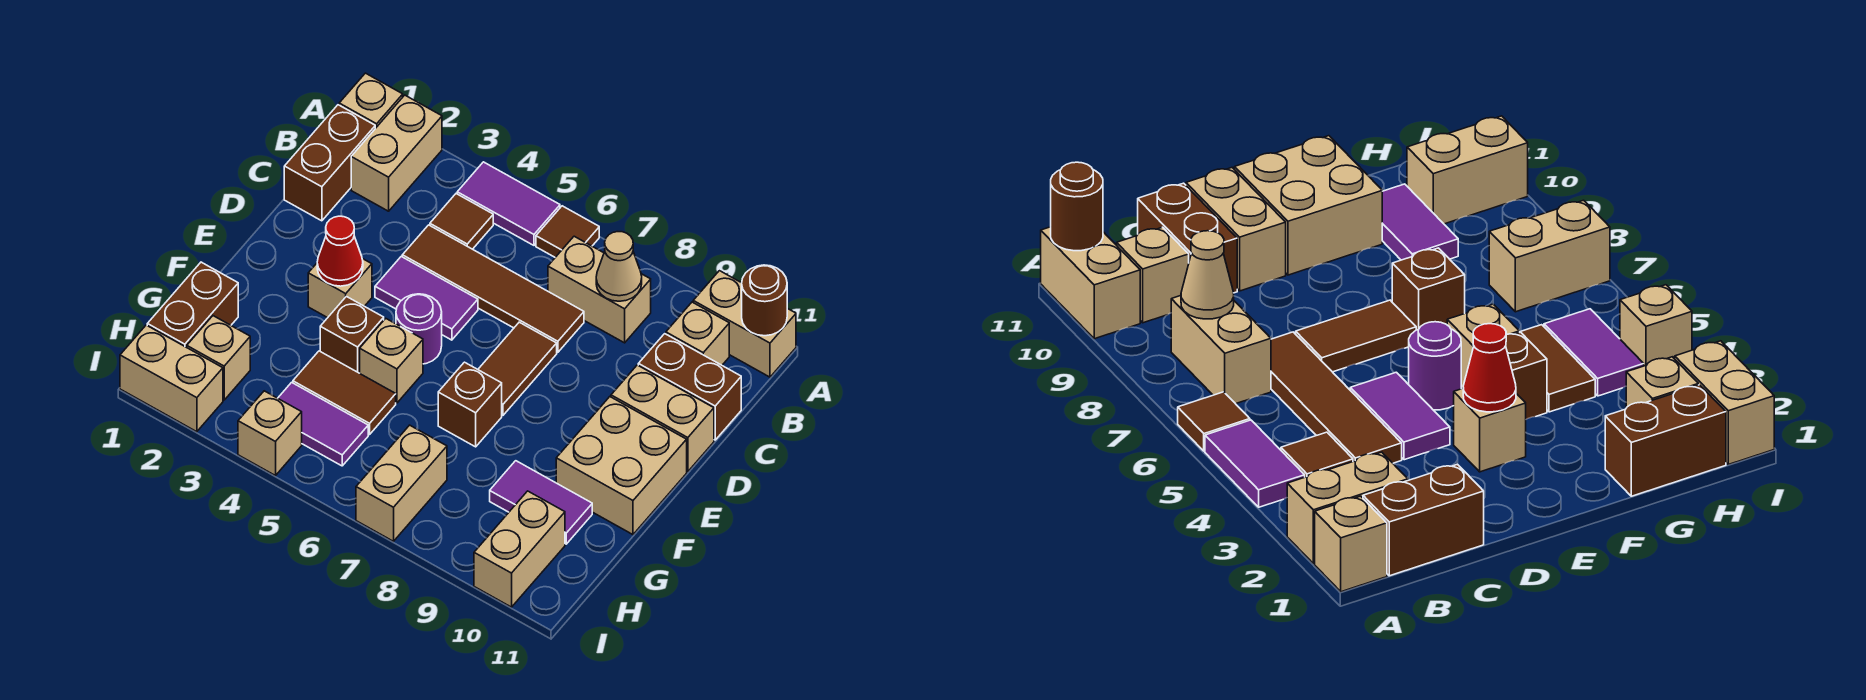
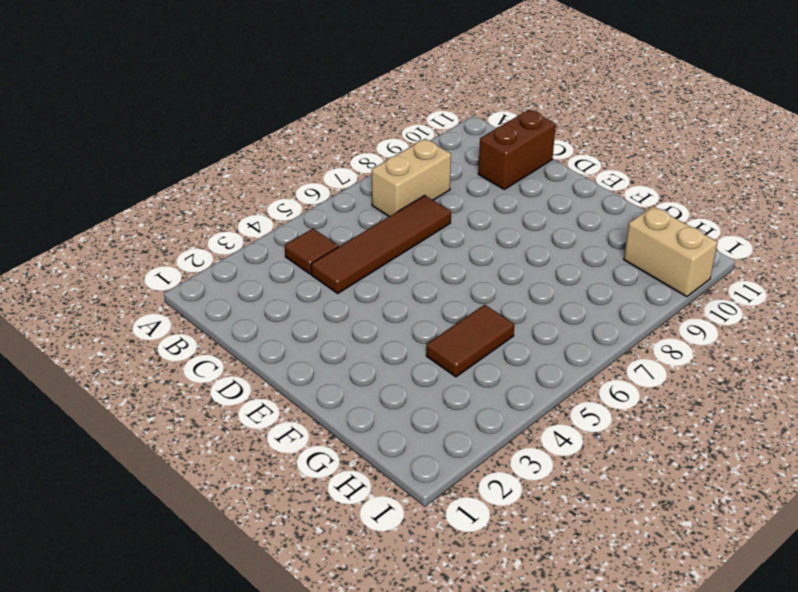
none -> tan 1x1 brick [339,73,403,128]
none -> tan 1x2 brick [351,95,442,211]
none -> purple 1x2 tile [457,162,560,245]
none -> brown 1x1 tile [536,206,599,257]

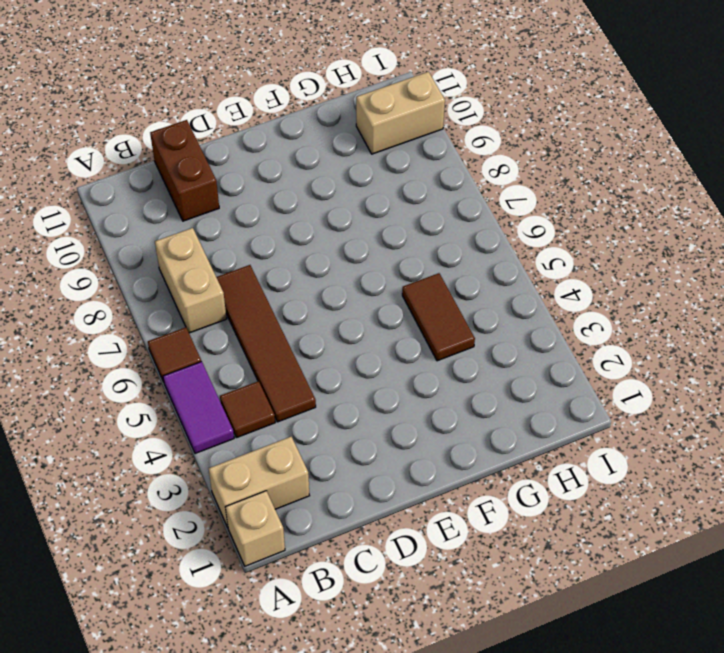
none -> tan 1x2 brick [693,271,796,377]
none -> brown 1x2 brick [284,105,375,221]
none -> tan 1x1 brick [666,302,729,365]
none -> purple 1x2 tile [375,257,478,340]

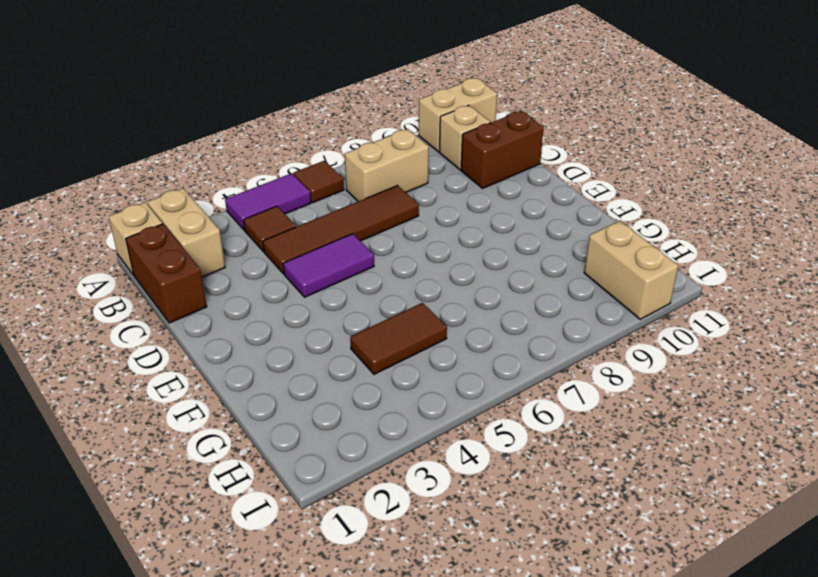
none -> brown 1x2 tile [478,322,557,415]
none -> tan 1x2 brick [611,365,714,472]
none -> tan 1x1 brick [308,259,372,318]
none -> purple 1x1 round brick [396,294,442,364]

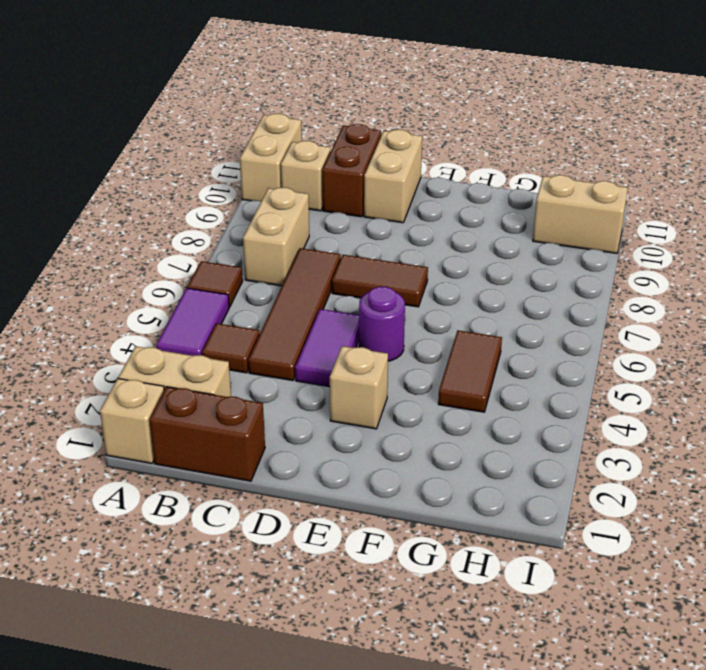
none -> tan 2x2 brick [556,397,687,535]
none -> brown 1x1 brick [320,297,384,373]
none -> tan 1x1 brick [360,319,423,403]
none -> brown 1x1 brick [438,362,502,447]

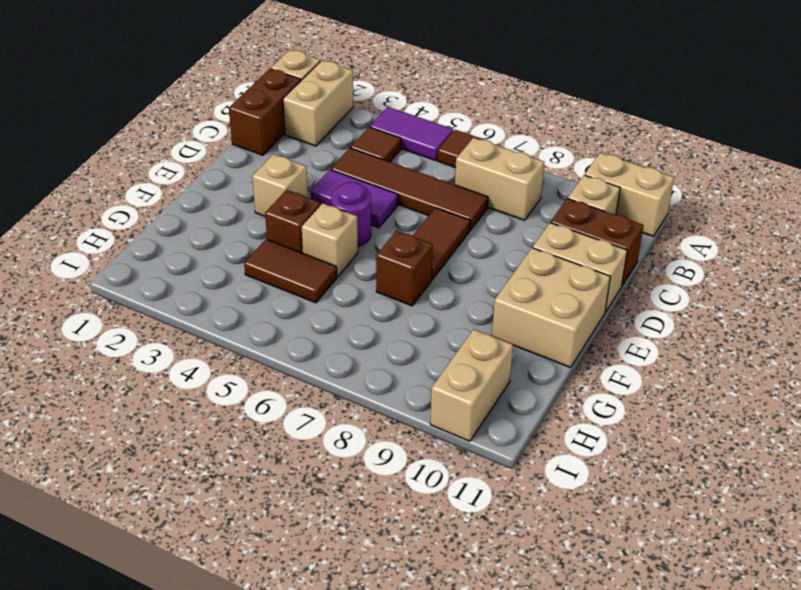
none -> brown 1x2 brick [147,262,238,347]
none -> purple 1x2 tile [490,461,592,544]
none -> tan 1x1 brick [187,316,250,400]
none -> purple 1x2 tile [278,382,368,466]

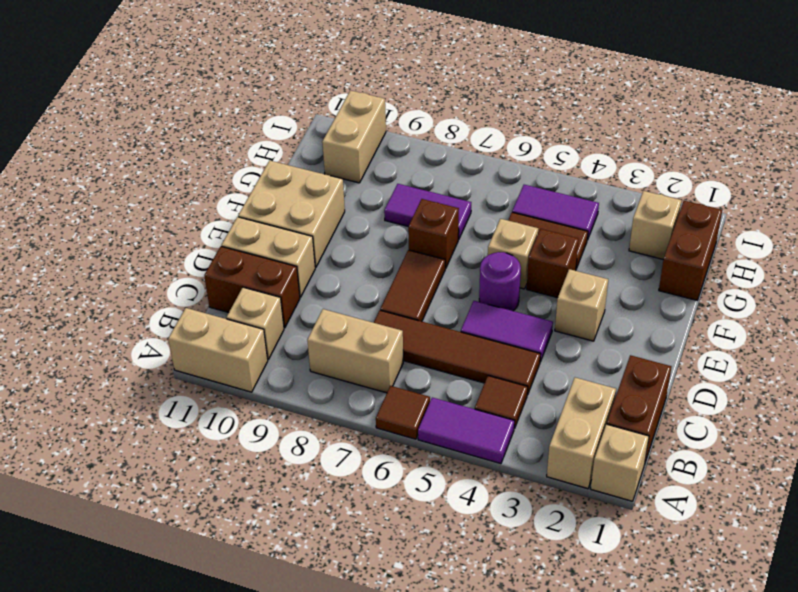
purple 1x2 tile [384,184,471,239] -> purple 1x2 tile moved to [490,461,592,544]
none -> tan 1x2 brick [356,425,447,541]
none -> tan 1x2 brick [120,325,223,432]
none -> tan 1x1 brick [238,391,302,476]
none -> brown 1x1 round brick [742,265,787,336]

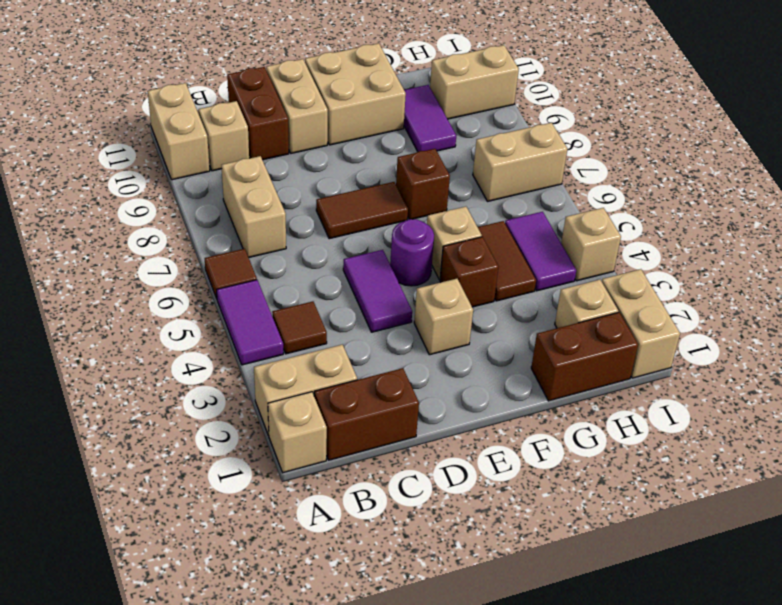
none -> brown 1x4 tile [402,225,584,352]
none -> brown 1x1 round brick [742,265,787,336]
none -> tan 1x1 cone [596,232,642,301]
none -> red 1x1 cone [317,216,363,286]

